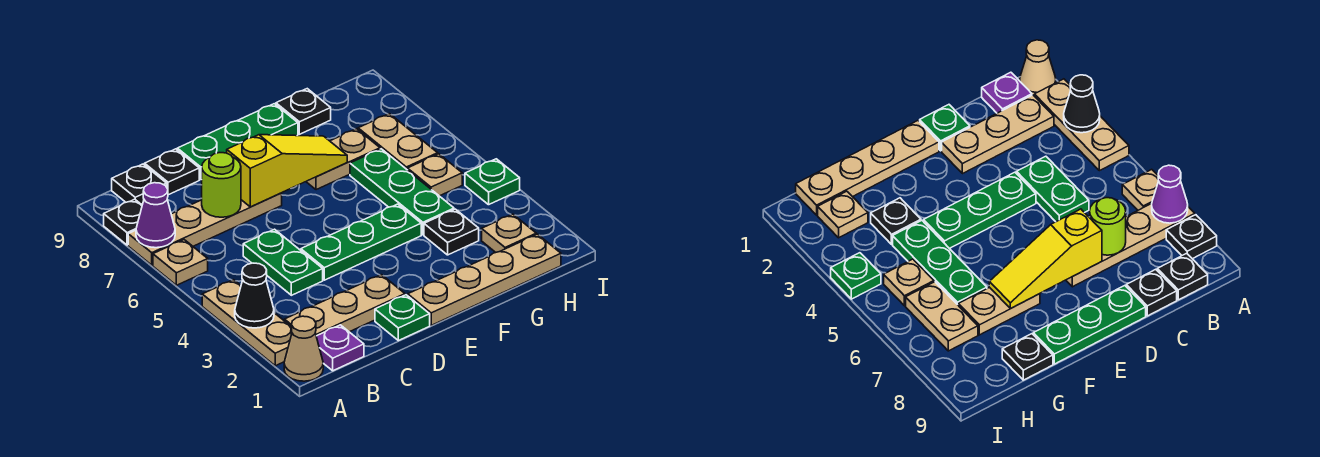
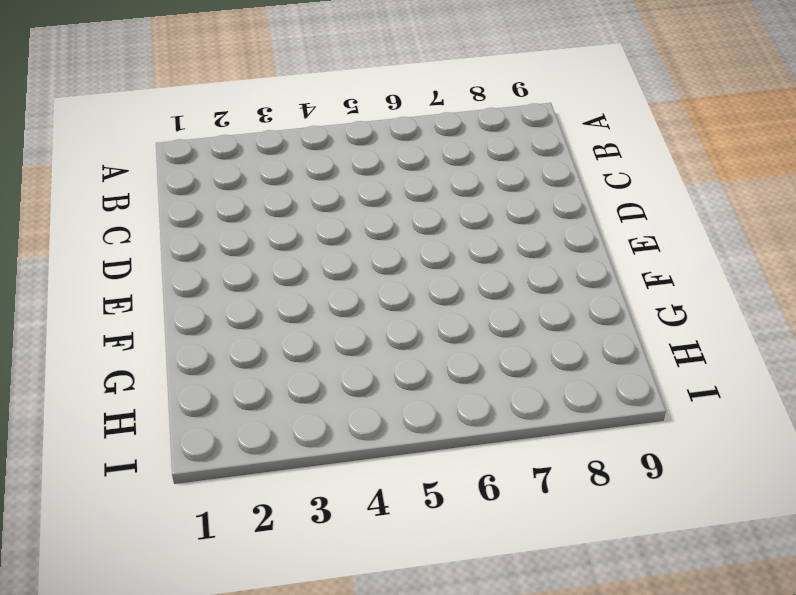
none -> tan 1x1 cone [284,316,323,381]
none -> tan 1x3 plate [202,280,292,366]
none -> tan 1x1 plate [153,240,208,285]

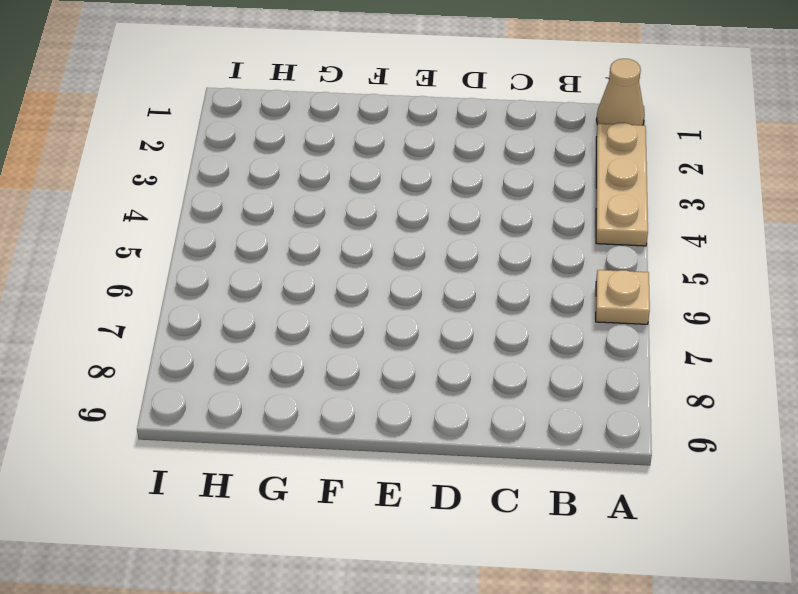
none -> tan 1x4 plate [128,193,282,265]
none -> black 1x1 plate [104,199,142,245]
none -> purple 1x1 plate [316,325,364,371]

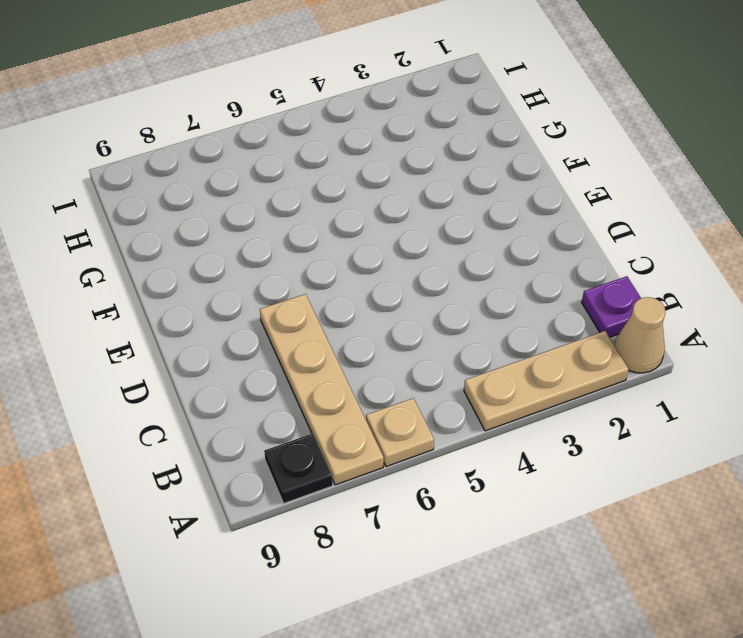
none -> tan 1x3 plate [285,275,405,336]
none -> black 1x1 plate [112,164,167,205]
none -> green 1x2 plate [243,229,323,295]

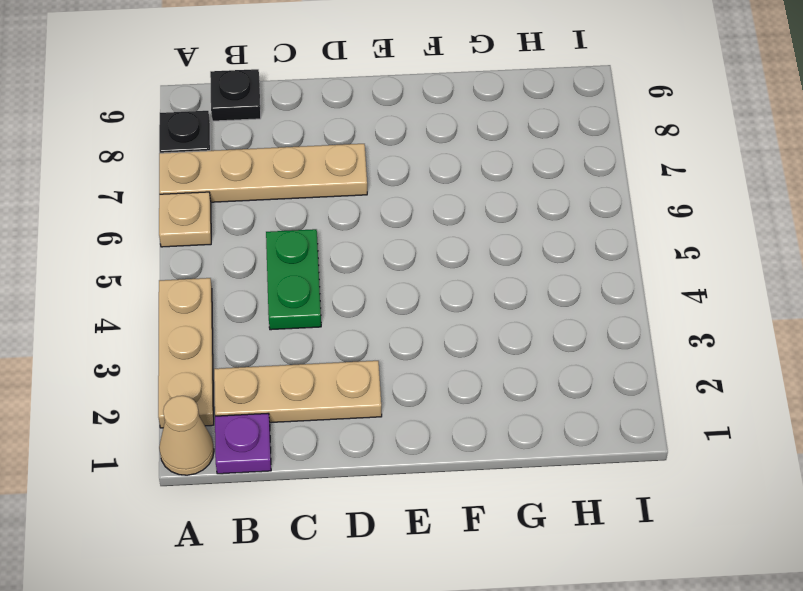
none -> black 1x1 plate [145,149,199,195]
none -> green 1x1 plate [375,295,430,341]
none -> green 1x3 plate [301,204,421,280]

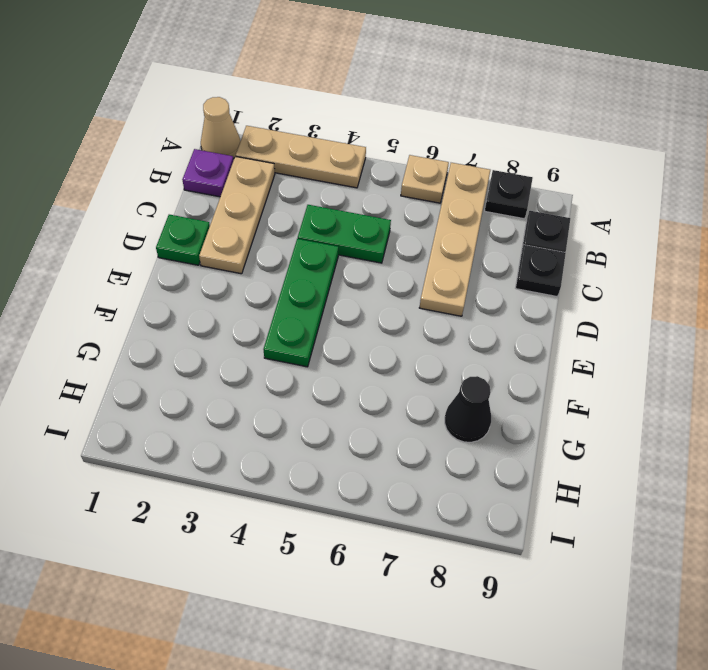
black 1x1 cone [445,376,491,442] -> black 1x1 cone moved to [235,263,274,328]
none -> green 1x3 plate [177,104,298,180]
none -> tan 1x4 plate [408,234,561,325]
none -> tan 1x2 plate [306,129,380,190]

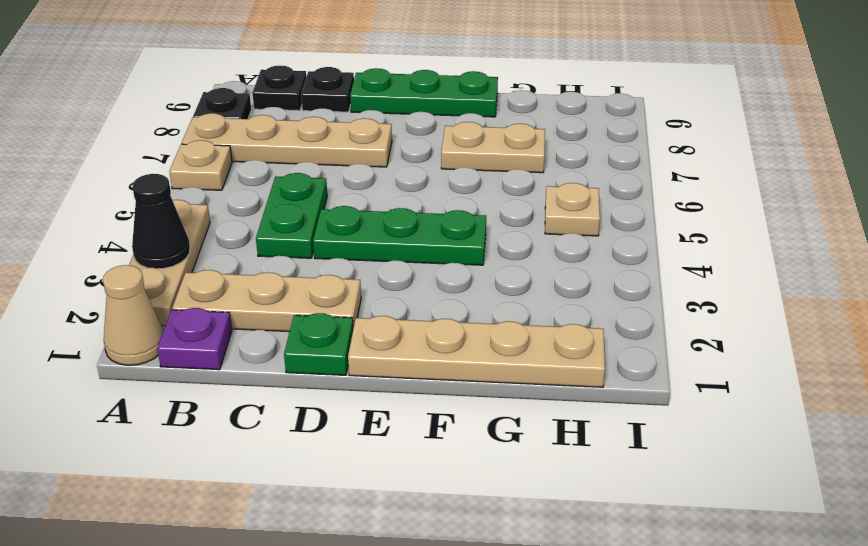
none -> black 1x1 plate [424,209,479,255]
none -> green 1x3 plate [350,149,454,235]
none -> black 1x1 plate [276,89,331,134]

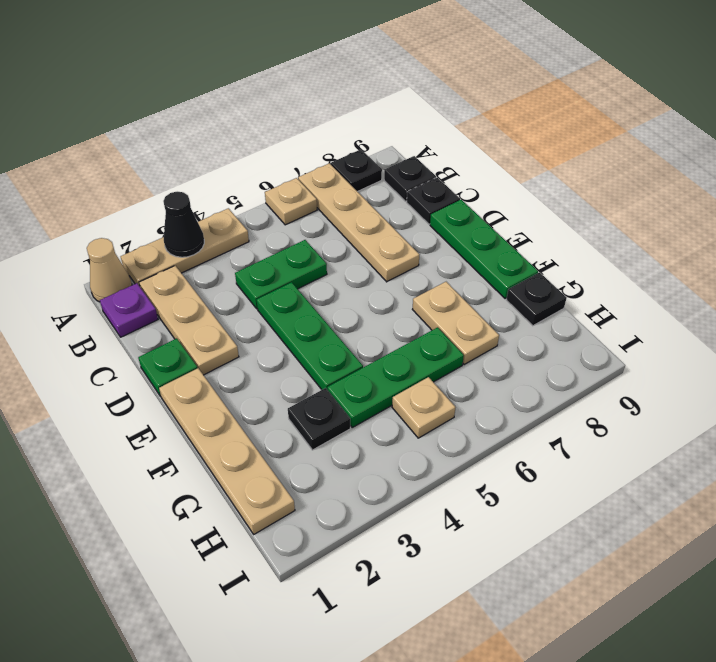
none -> tan 1x1 plate [482,214,536,252]
none -> tan 1x2 plate [358,114,438,170]
none -> green 1x1 plate [465,159,520,205]

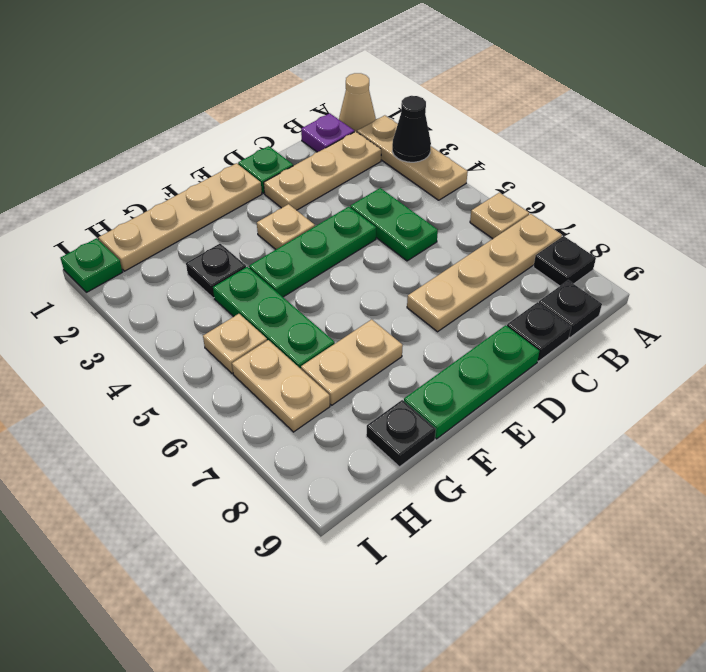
tan 1x1 plate [257,204,315,249] -> tan 1x1 plate moved to [482,214,536,252]
green 1x1 plate [61,238,122,292] -> green 1x1 plate moved to [465,159,520,205]
none -> purple 1x1 cone [136,183,175,248]
none -> lime 1x1 round brick [202,153,241,217]
none -> yellow 1x3 slope [227,135,347,207]

